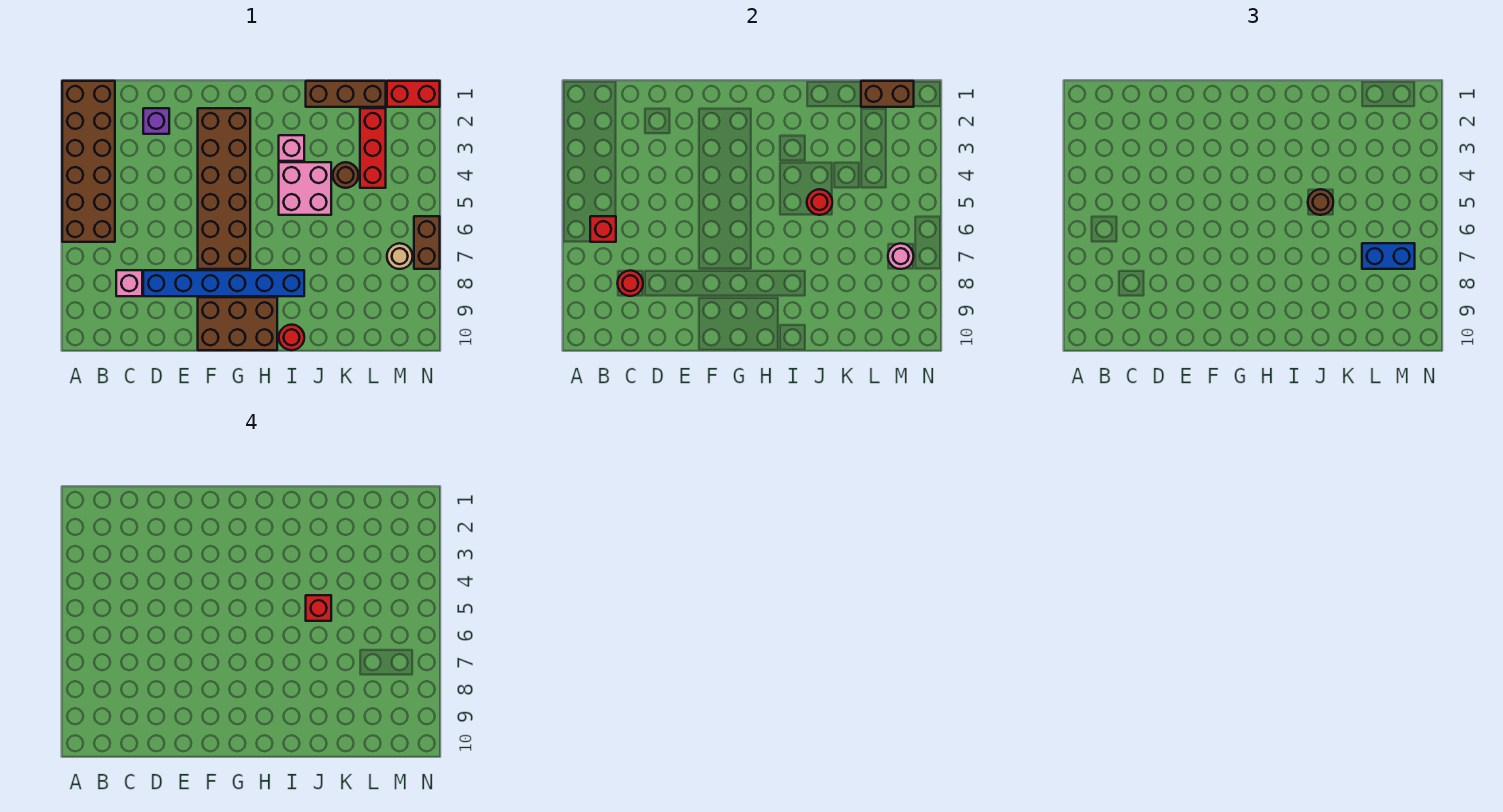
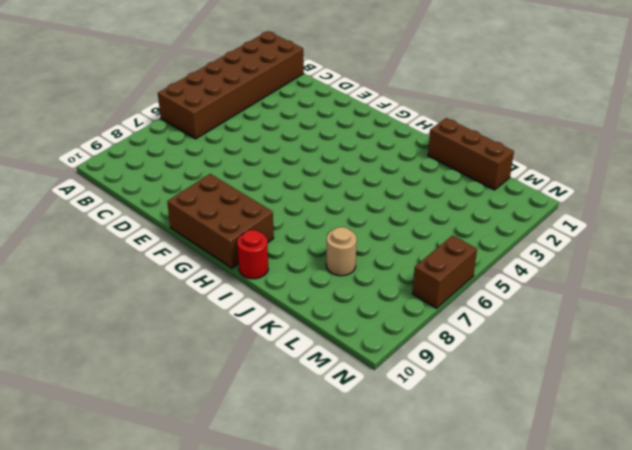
tan 1x1 round brick [326,227,357,276] -> tan 1x1 round brick moved to [387,243,413,269]
none -> pink 1x1 brick [116,270,142,296]
none -> purple 1x1 brick [143,108,169,134]
none -> blue 1x6 brick [143,270,304,296]

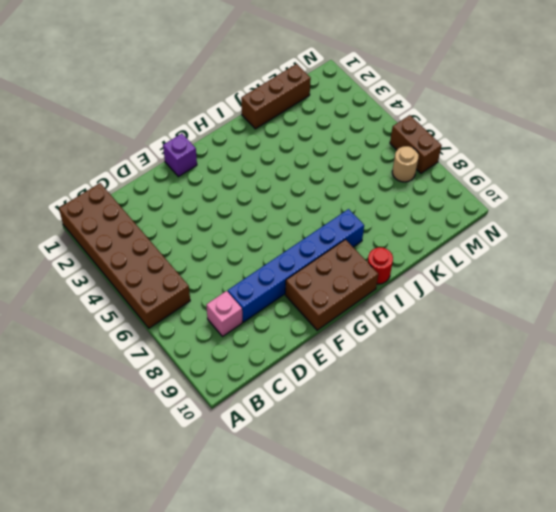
purple 1x1 brick [163,134,197,177] -> purple 1x1 brick moved to [143,108,169,134]
none -> brown 2x6 brick [198,108,250,269]
none -> pink 1x1 brick [279,135,304,161]
none -> pink 2x2 brick [279,162,331,215]

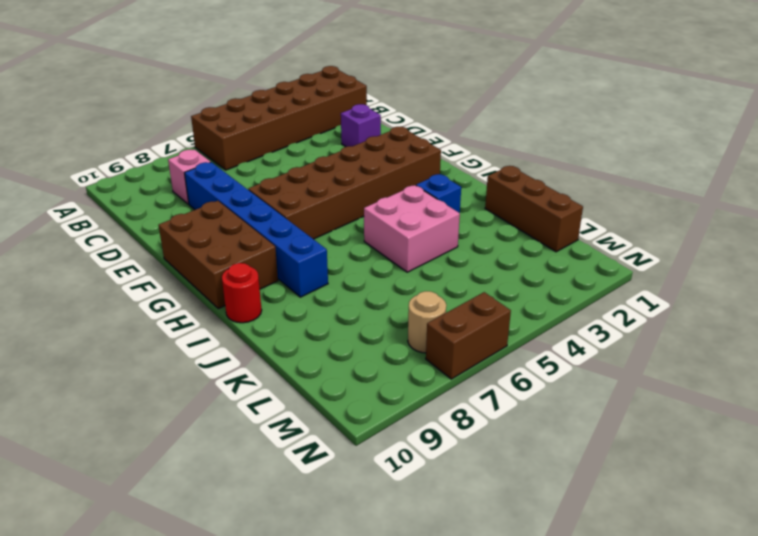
blue 1x1 brick [416,174,461,213] -> pink 1x1 brick [279,135,304,161]
none -> brown 1x1 round brick [333,162,358,188]
none -> red 1x3 brick [360,108,386,188]
none -> red 1x2 brick [387,81,440,107]

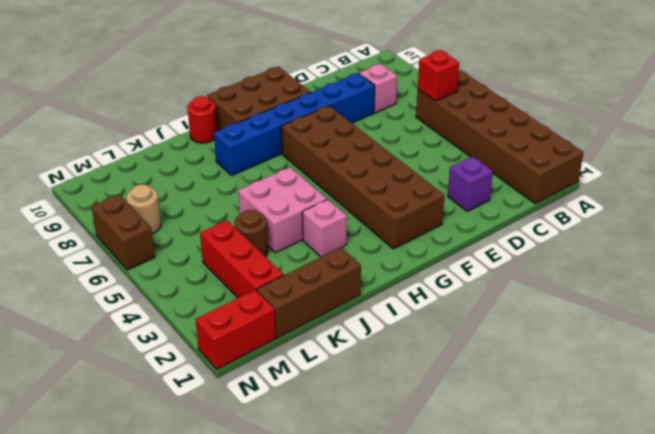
none -> red 1x1 round brick [617,270,643,296]
none -> red 1x1 round brick [807,189,832,215]
none -> brown 1x2 brick [861,81,914,107]

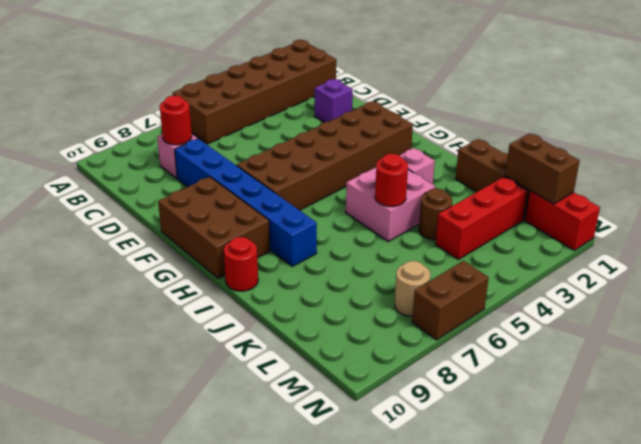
none -> red 1x1 brick [590,216,616,242]
none -> pink 1x1 round brick [888,243,914,269]
none -> brown 1x1 round brick [1308,189,1333,215]

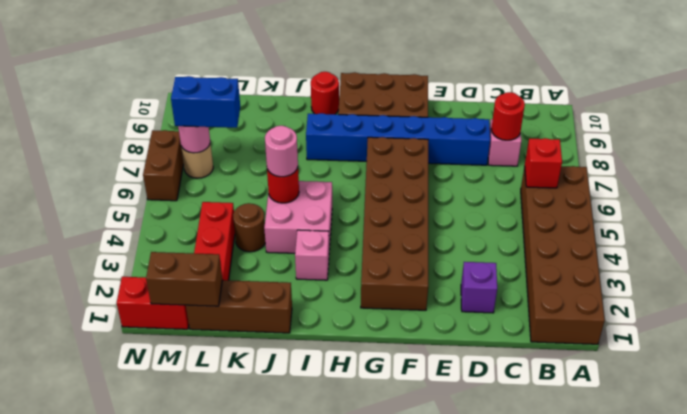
pink 1x1 round brick [265,126,298,177] -> brown 1x1 round brick [1308,189,1333,215]
none -> red 1x1 brick [306,595,331,621]

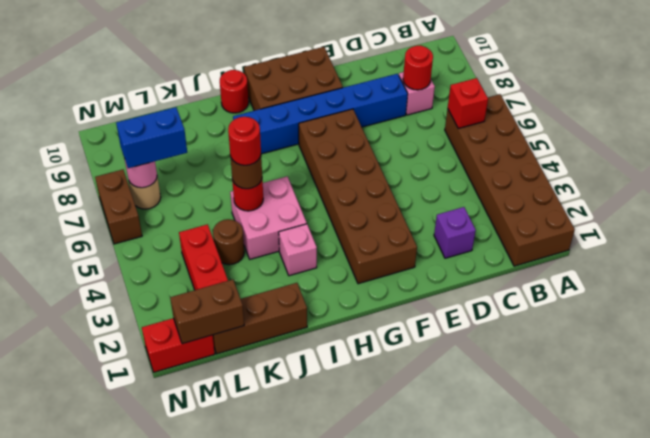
red 1x1 round brick [228,117,261,165] -> red 1x1 brick [306,595,331,621]

